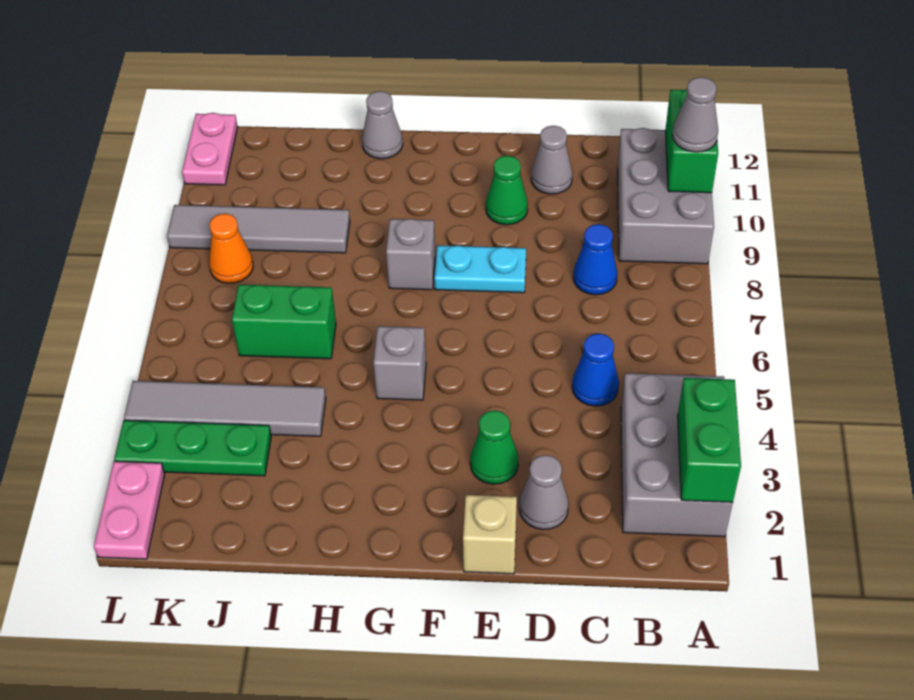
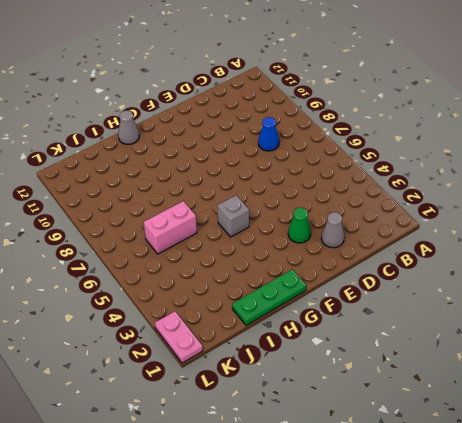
green 1x3 plate [232,270,306,325] -> green 1x3 plate moved to [114,420,271,476]
pink 1x2 brick [144,201,197,254] -> green 1x2 brick [232,285,336,359]
none -> grey 2x3 brick [621,373,733,537]
none -> grey 2x3 brick [618,128,714,264]
none -> blue 1x1 cone [572,333,619,406]

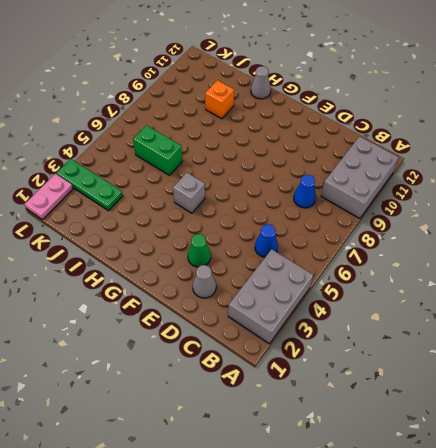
orange 1x1 brick [205,80,234,119] -> none
none -> grey 1x1 cone [531,126,573,194]
none -> tan 1x1 brick [463,495,517,574]
none -> cyan 1x2 plate [434,245,526,293]

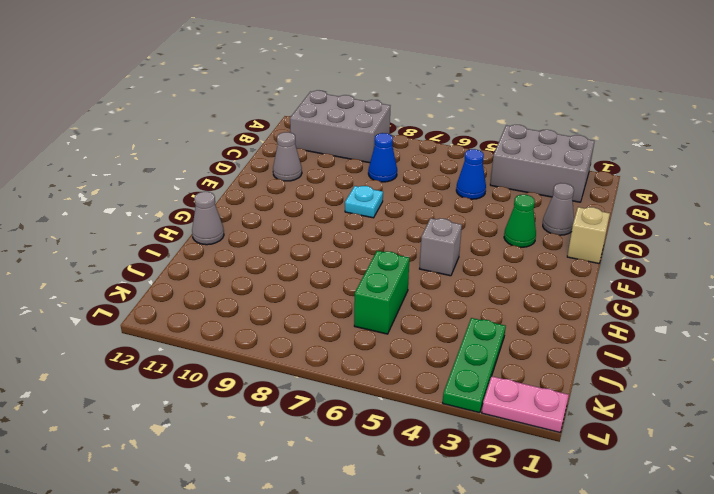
cyan 1x1 plate [345,186,383,218] -> cyan 1x2 plate [434,245,526,293]
none -> green 1x1 cone [486,156,528,225]
none -> grey 1x1 brick [386,219,435,290]
none -> grey 1x4 tile [124,381,326,436]

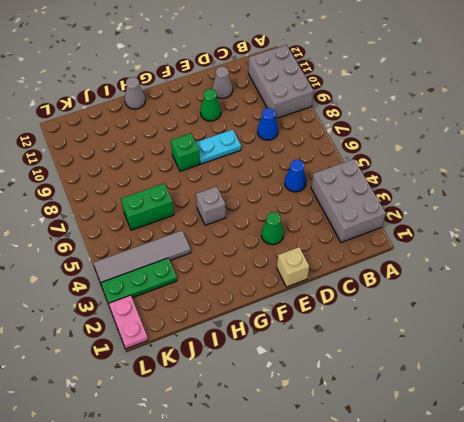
green 1x1 brick [171,133,200,171] -> grey 1x1 brick [386,219,435,290]
none -> grey 1x1 cone [519,455,569,530]
none -> grey 1x4 tile [167,205,350,253]
none -> orange 1x1 cone [209,213,253,283]

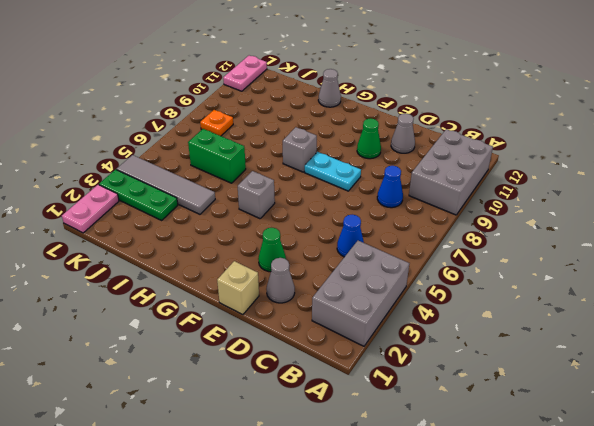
orange 1x1 plate [200,110,233,136] -> orange 1x1 cone [209,213,253,283]
none -> grey 1x4 tile [167,205,350,253]
none -> green 1x2 brick [678,378,741,502]
none -> green 1x2 brick [665,90,718,193]

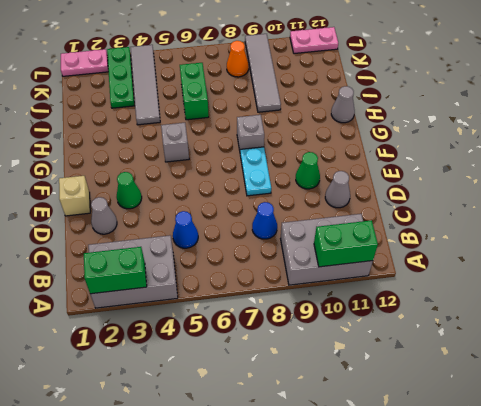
none -> grey 1x1 cone [673,77,718,152]

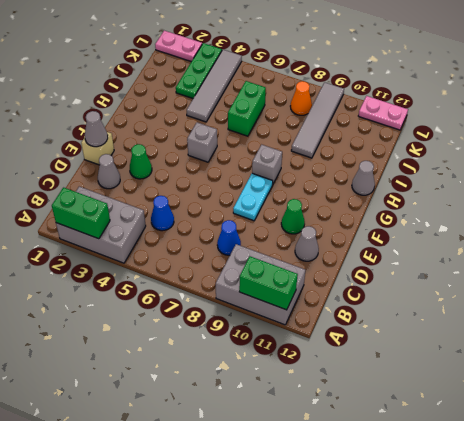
grey 1x1 cone [85,111,108,147] -> grey 1x1 cone moved to [673,77,718,152]

